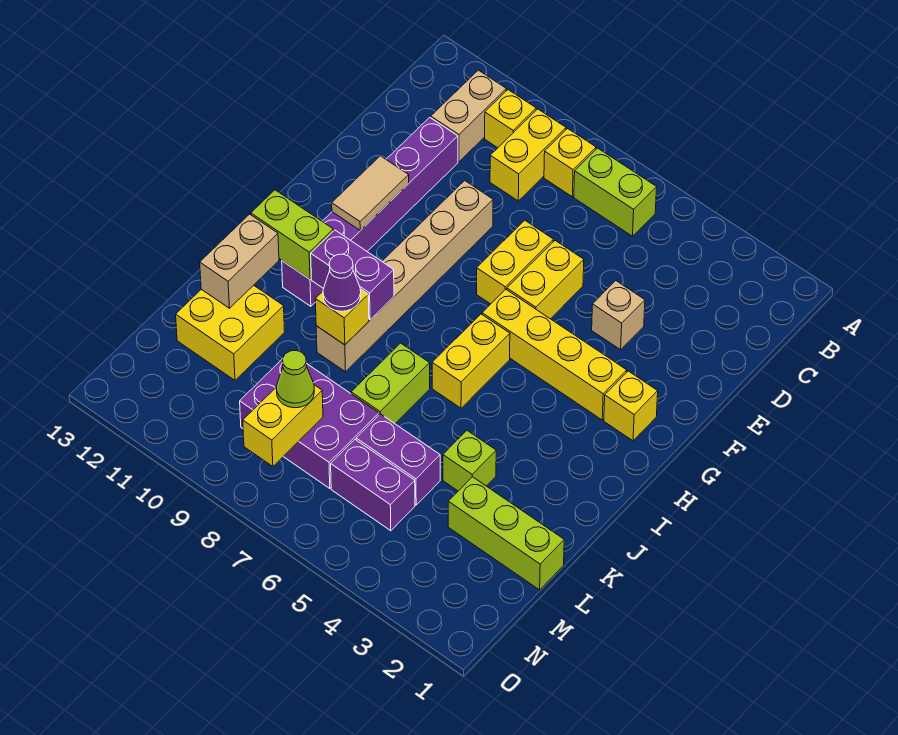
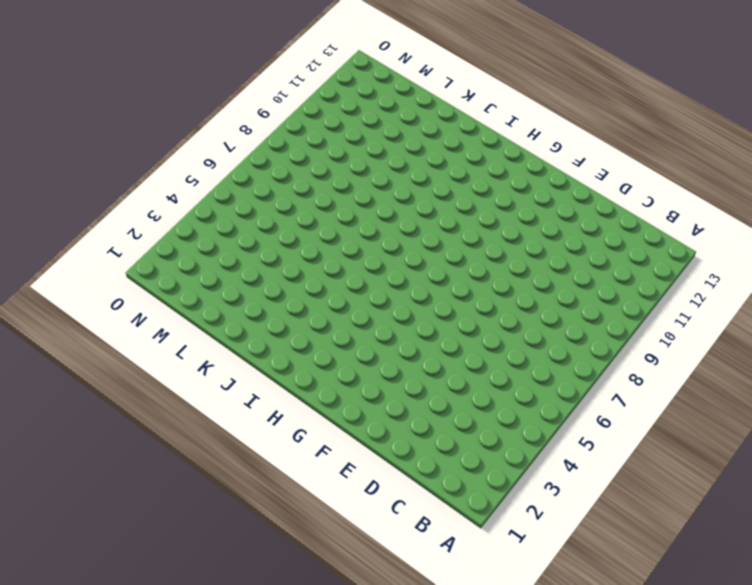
none -> lime 1x2 brick [574,148,657,236]
none -> yellow 1x1 brick [544,129,596,197]
none -> yellow 1x2 brick [490,109,566,201]

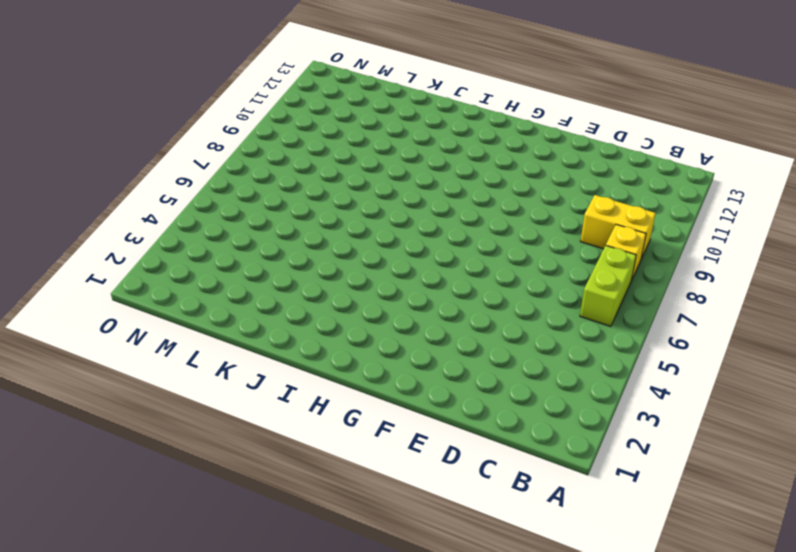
none -> yellow 1x1 brick [485,90,536,148]
none -> tan 1x2 brick [431,70,507,162]
none -> purple 1x6 brick [282,117,458,306]

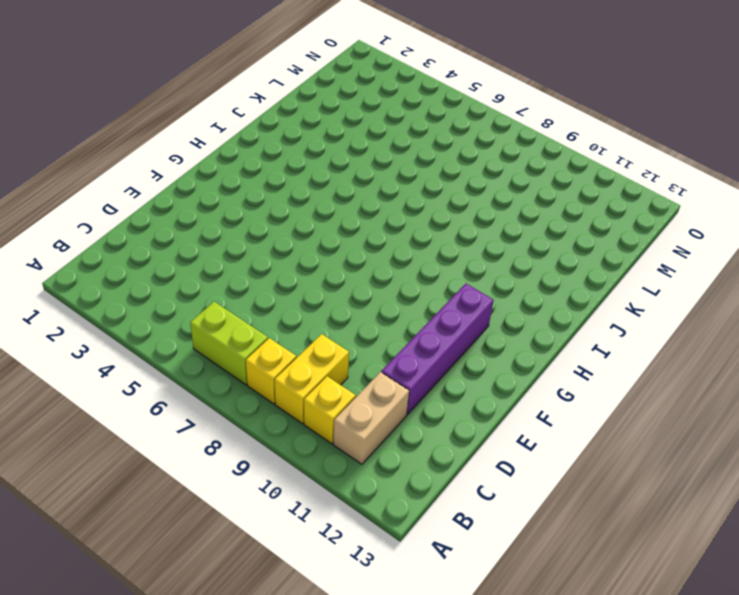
purple 1x4 brick [381,284,494,414] -> purple 1x6 brick [282,117,458,306]
none -> tan 1x1 brick [592,281,645,350]
none -> yellow 1x2 brick [507,241,584,319]
none -> yellow 1x2 brick [477,220,553,304]

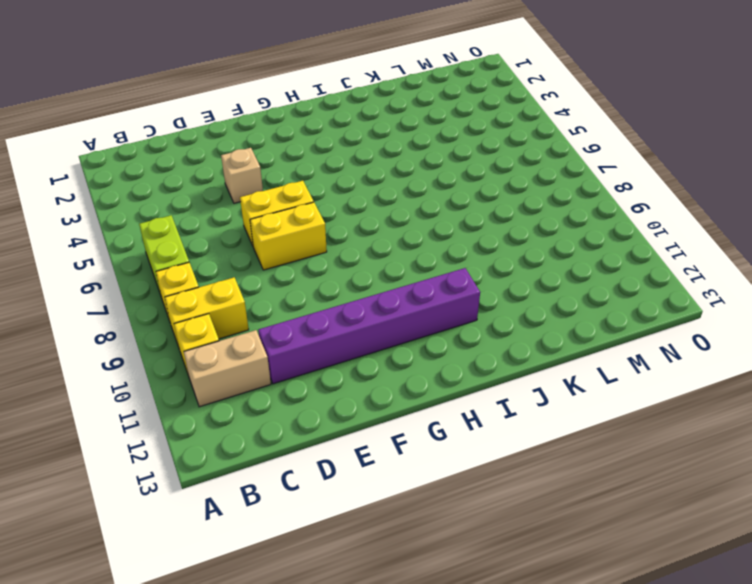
none -> tan 1x6 brick [316,181,493,372]
none -> yellow 1x1 brick [604,371,658,441]
none -> yellow 1x4 brick [482,289,627,420]

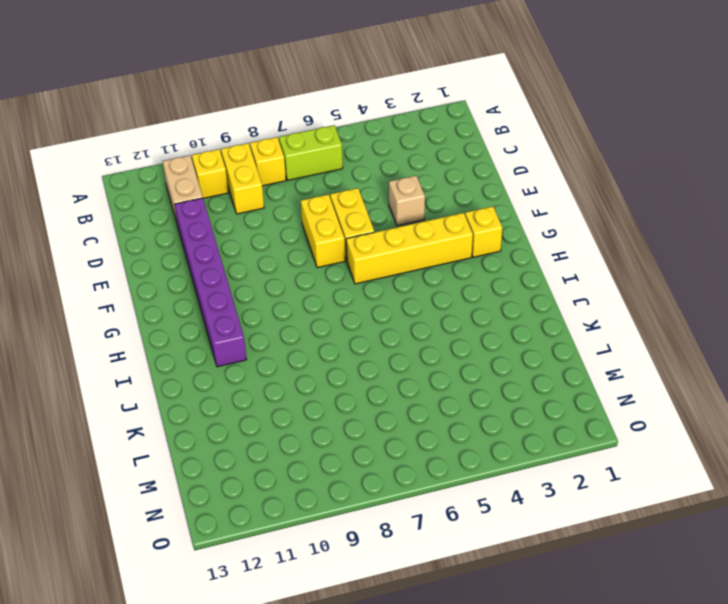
none -> tan 1x6 brick [316,181,493,372]
none -> yellow 1x2 brick [432,314,510,408]
none -> lime 1x2 brick [351,343,430,423]

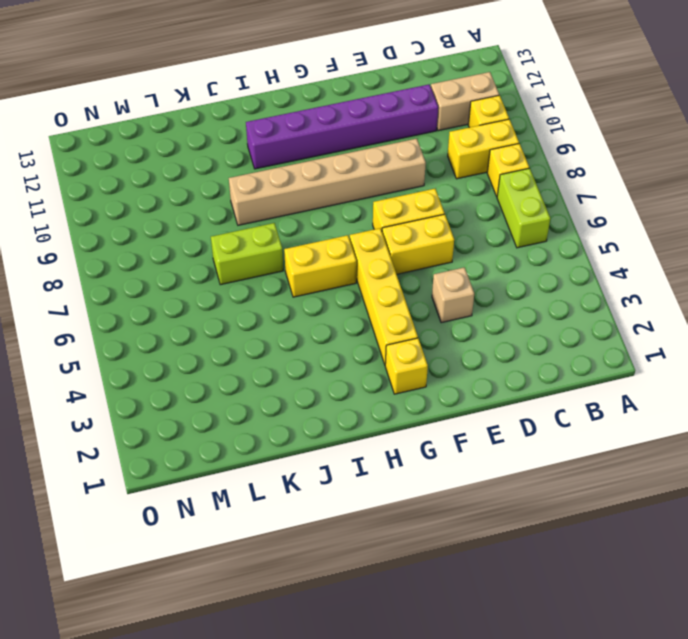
none -> lime 1x1 brick [443,431,496,491]
none -> yellow 2x2 brick [176,285,285,380]
none -> lime 1x3 brick [448,477,564,590]

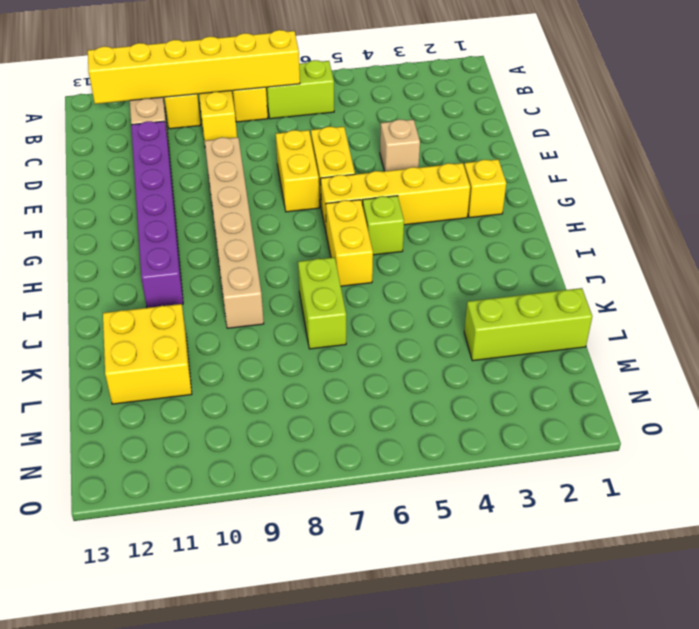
yellow 1x6 brick [88,30,300,104] -> none
lime 1x1 brick [363,196,404,255] -> lime 1x1 brick moved to [443,431,496,491]
none -> purple 1x2 brick [356,414,440,505]
none -> purple 2x3 brick [240,359,379,489]
none -> purple 1x2 brick [331,440,415,531]

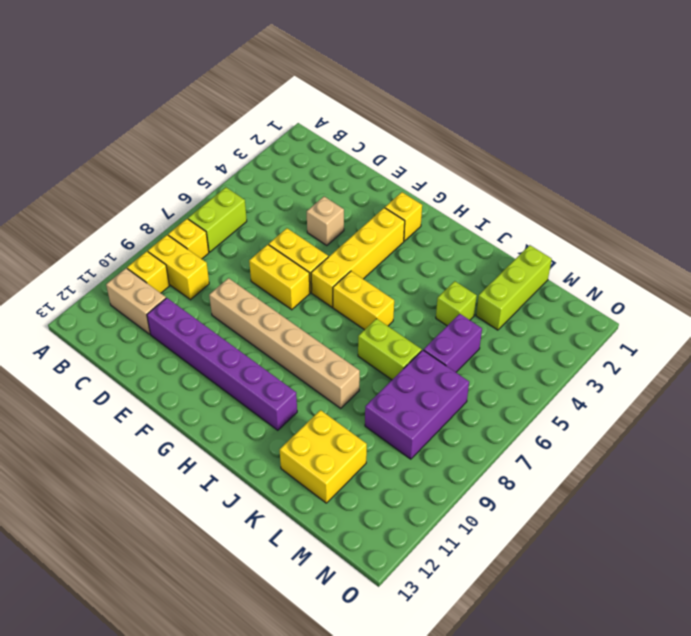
none -> purple 1x2 brick [331,440,415,531]
none -> tan 1x2 tile [332,156,409,230]
none -> purple 1x2 brick [311,230,394,320]

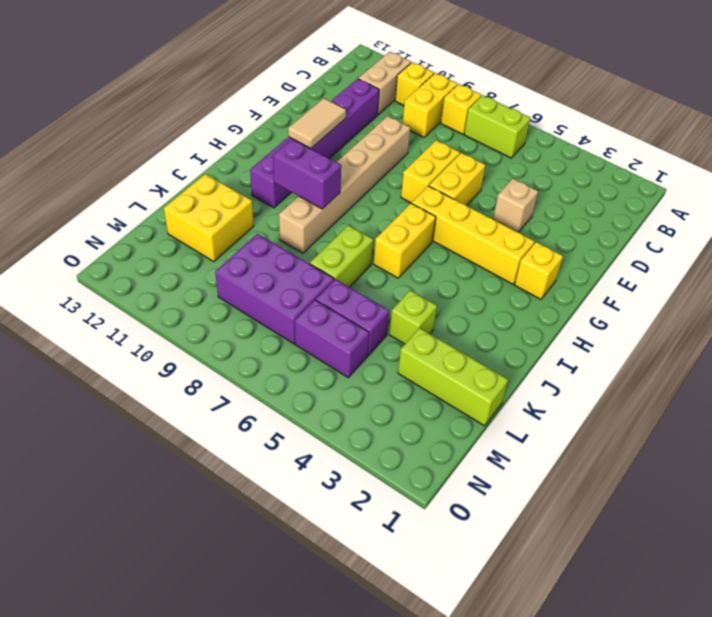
none -> lime 1x2 brick [251,190,333,279]
none -> yellow 1x1 brick [315,289,369,345]
none -> tan 1x2 brick [200,214,279,308]

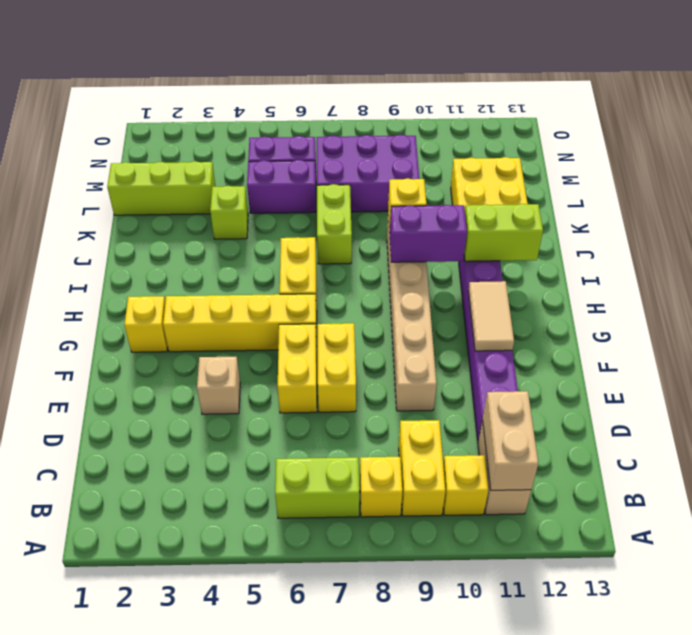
tan 1x2 brick [483,391,538,490] -> tan 1x2 brick moved to [200,214,279,308]
none -> yellow 1x2 brick [243,385,323,466]
none -> purple 1x1 cone [323,254,361,311]
none -> lime 1x1 cone [276,351,314,408]

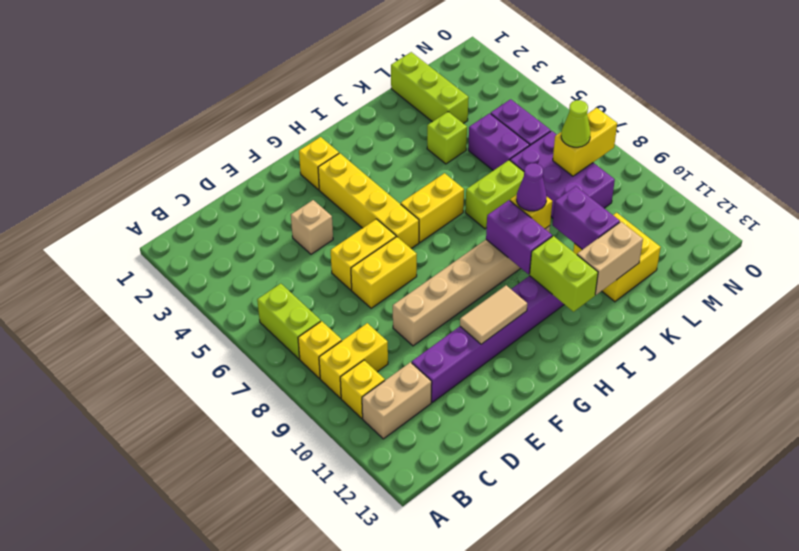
purple 1x2 brick [552,186,620,250] -> none

